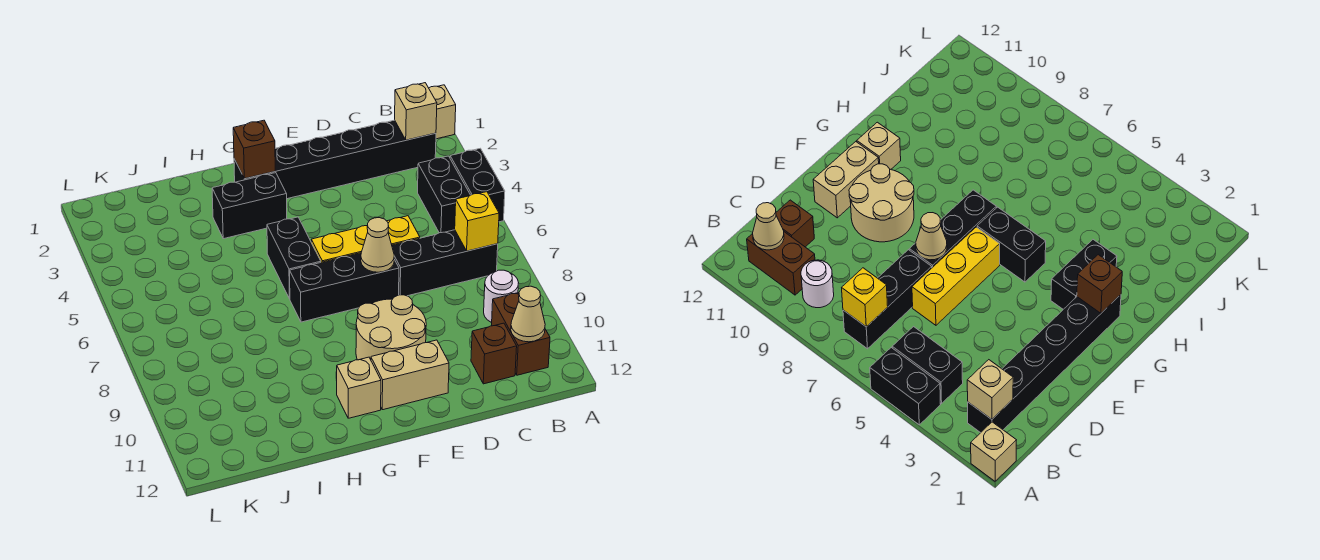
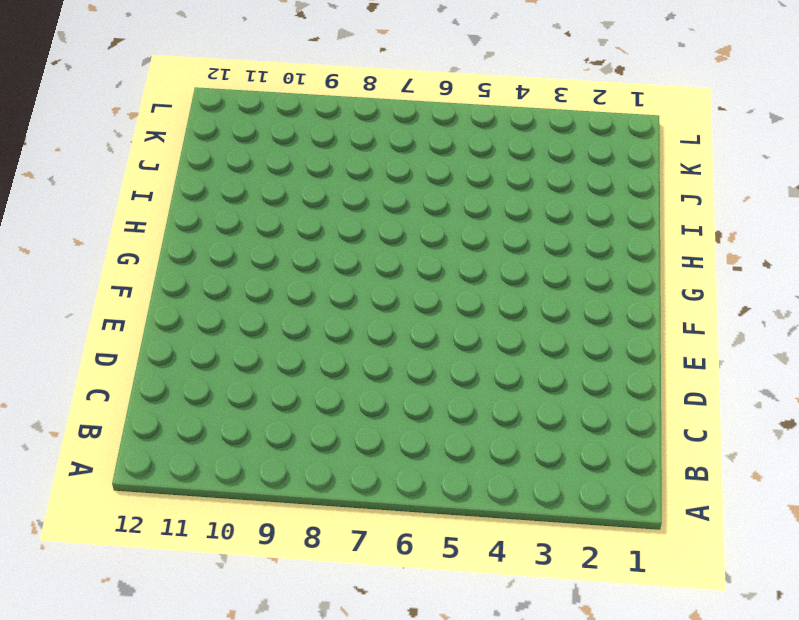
none -> tan 1x1 brick [429,85,456,139]
none -> black 1x2 brick [450,148,505,222]
none -> black 1x6 brick [234,120,436,199]

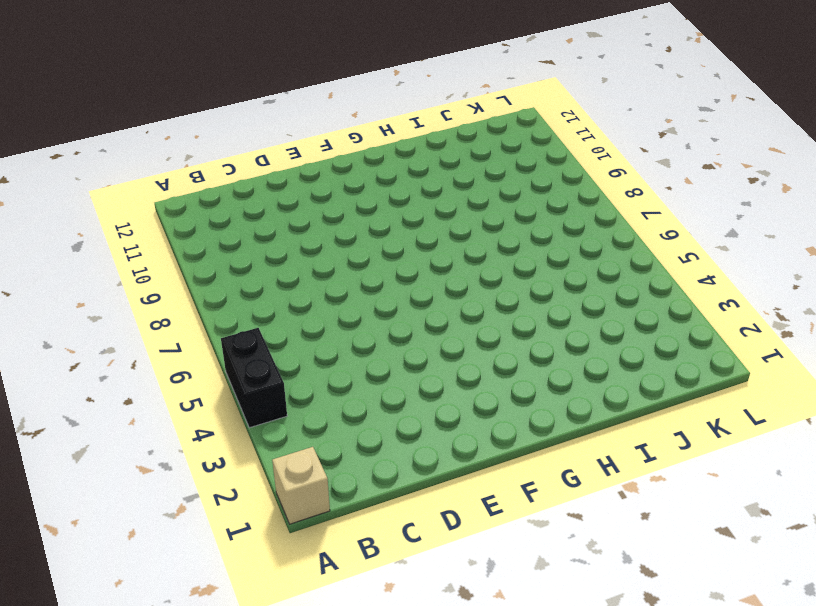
none -> black 1x6 brick [234,120,436,199]
none -> black 1x2 brick [418,156,470,233]
none -> black 1x3 brick [392,230,498,296]

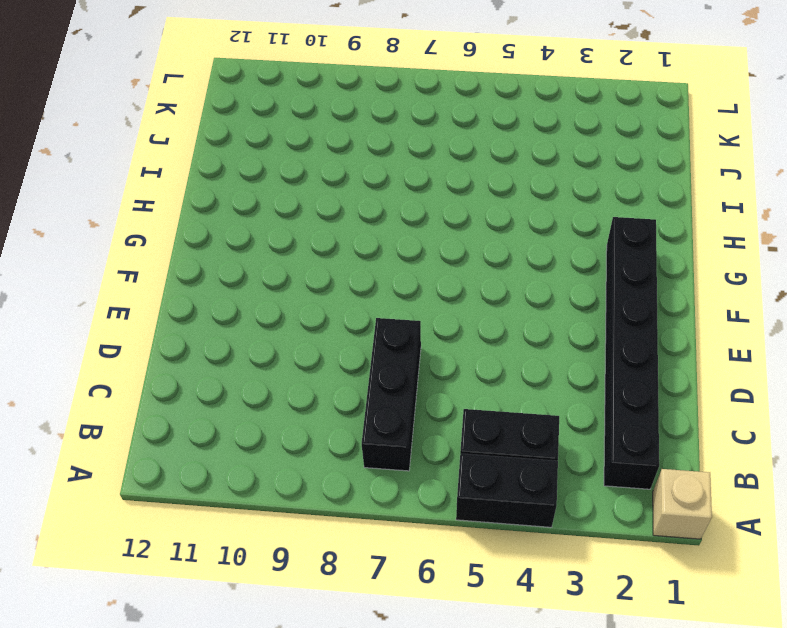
none -> white 1x1 round brick [484,270,519,323]
none -> brown 1x2 brick [492,293,550,375]
none -> brown 1x1 brick [471,323,517,384]

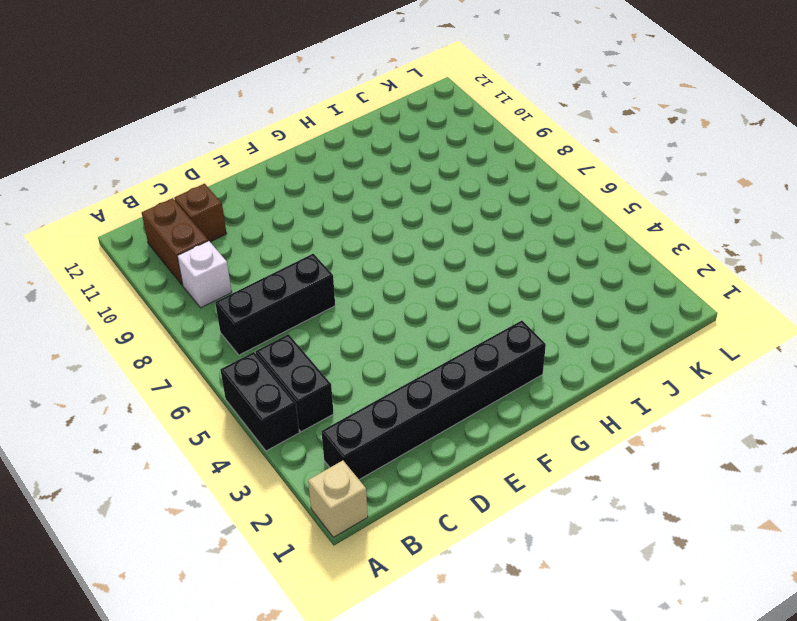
white 1x1 brick [177,241,232,308] -> white 1x1 round brick [484,270,519,323]
none -> yellow 1x3 brick [311,216,420,262]
none -> black 1x3 brick [290,253,399,322]
none -> tan 2x2 round brick [356,295,426,360]

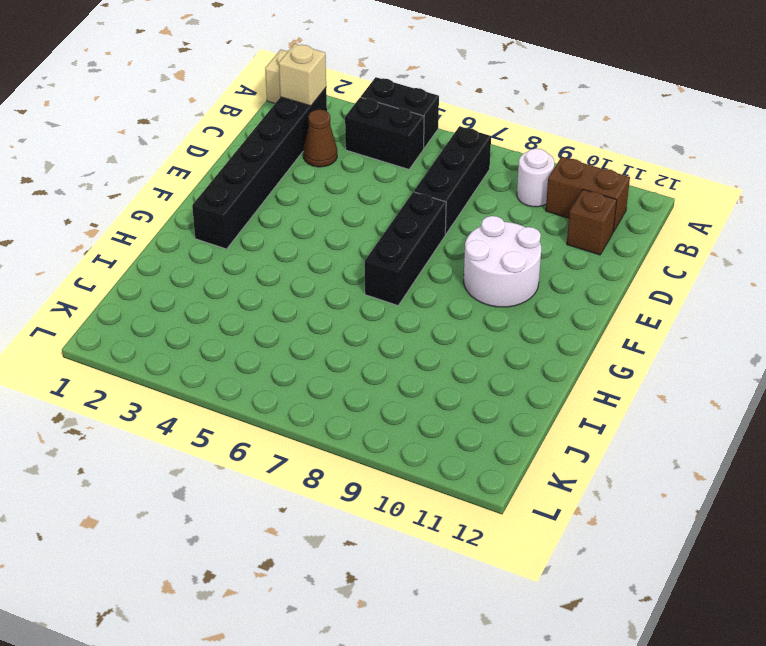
brown 1x1 cone [303,110,337,167] -> none
white 2x2 round brick [464,216,541,307] -> tan 2x2 round brick [356,295,426,360]
none -> yellow 1x3 brick [311,216,420,262]
none -> tan 1x2 brick [371,340,449,410]
none -> black 1x2 brick [212,173,287,239]

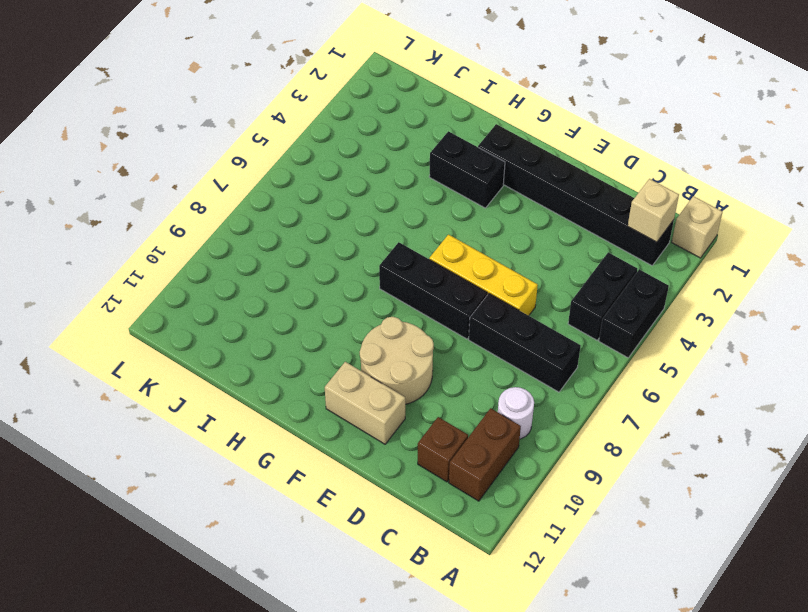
none -> black 1x2 brick [267,217,321,299]
none -> tan 1x1 brick [337,357,381,418]
none -> yellow 1x1 brick [455,192,499,251]

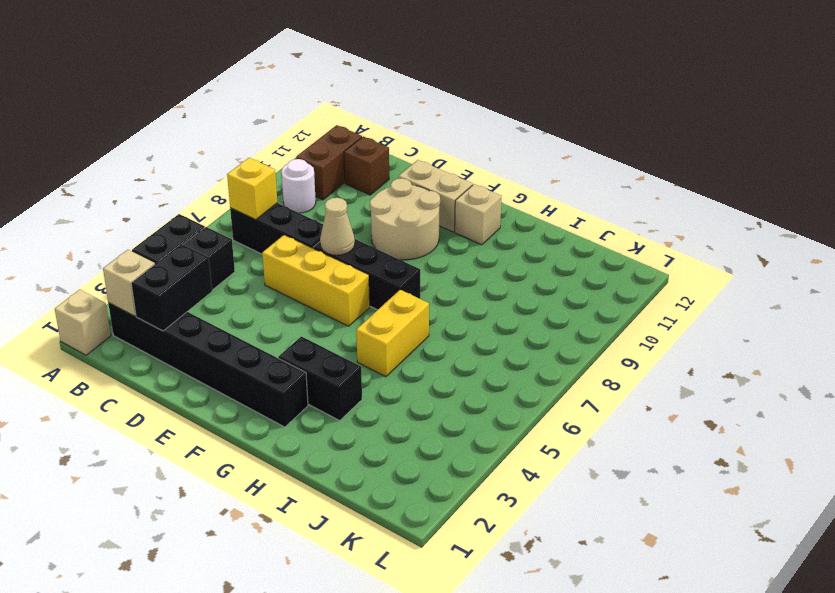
black 1x2 brick [131,244,212,331] -> black 1x2 brick moved to [267,217,321,299]
yellow 1x2 brick [356,290,429,377] -> none
none -> tan 1x1 cone [511,286,545,342]
none -> brown 1x1 brick [233,120,275,179]

